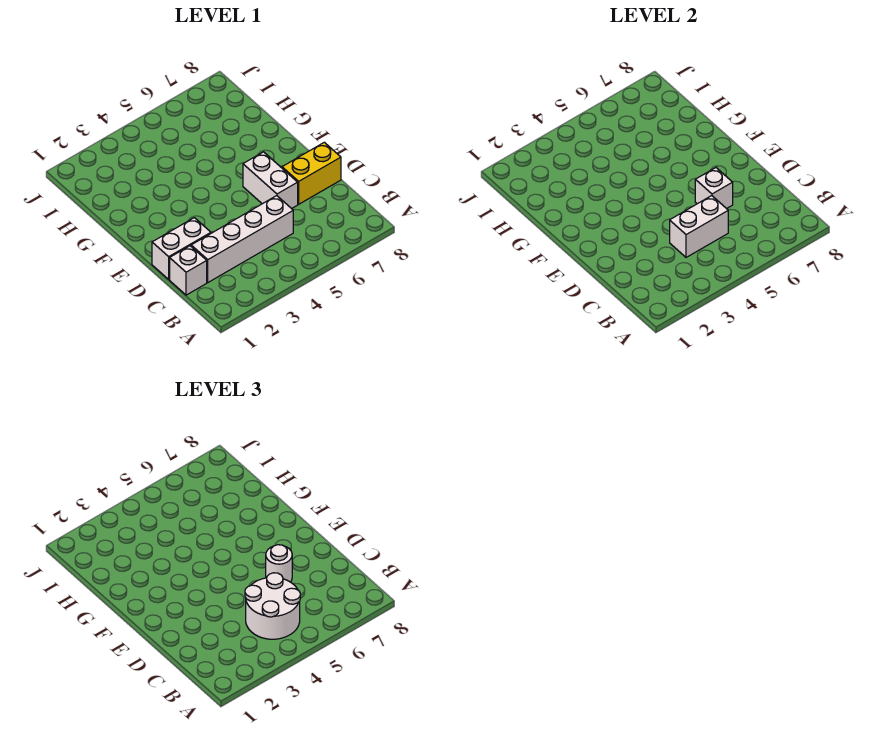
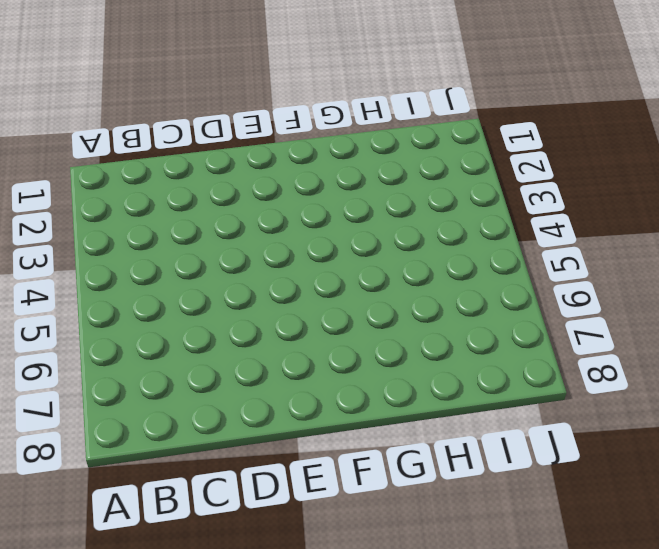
none -> white 1x1 brick [170,246,207,295]
none -> white 1x4 brick [191,196,293,282]

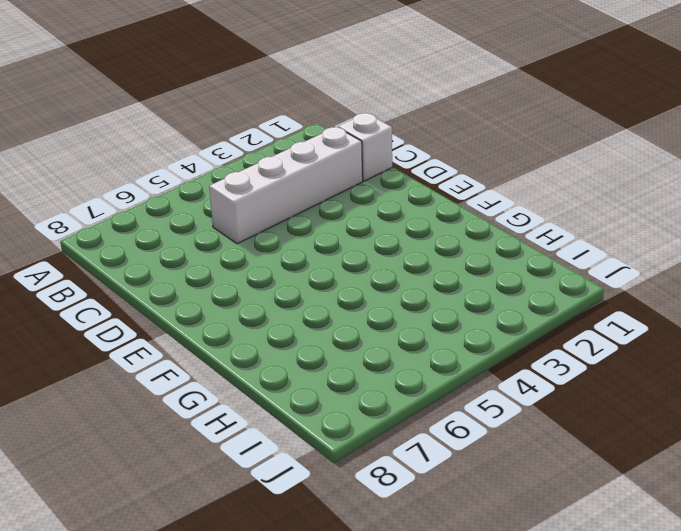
none -> white 1x2 brick [152,218,211,279]
none -> white 1x2 brick [243,152,298,209]

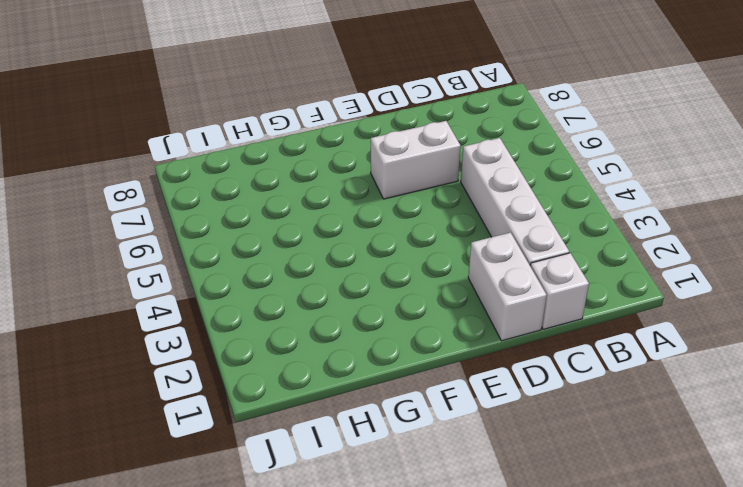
none -> yellow 1x2 brick [282,142,341,204]
none -> white 1x2 brick [670,196,728,257]

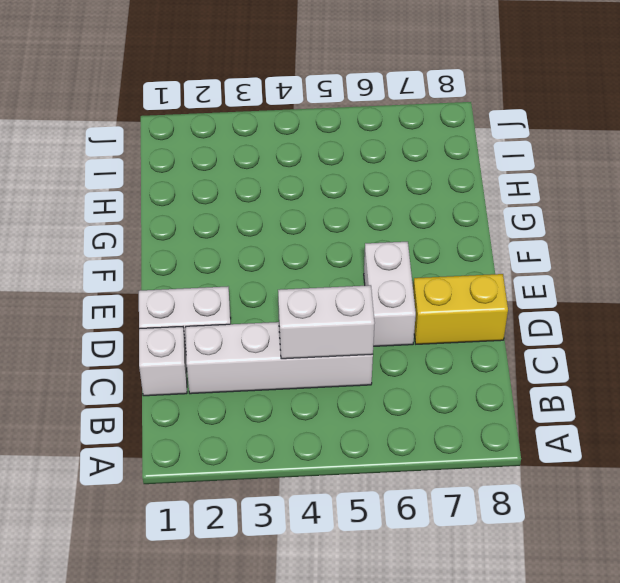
none -> white 1x1 brick [695,168,733,209]
none -> white 2x2 round brick [245,573,300,639]

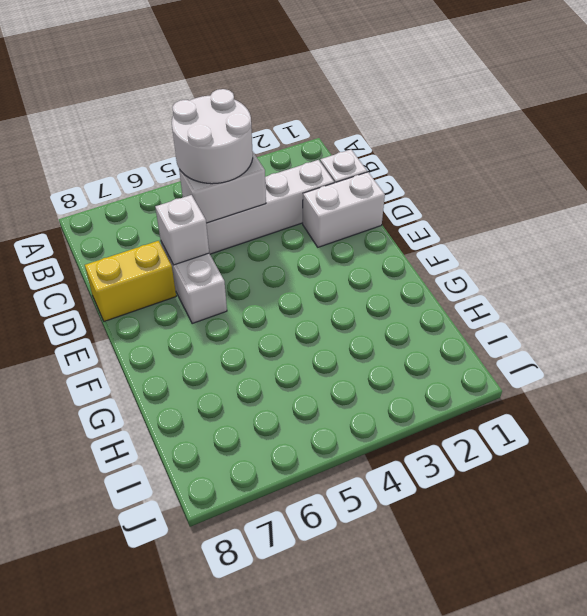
none -> white 1x1 round brick [266,545,292,582]

